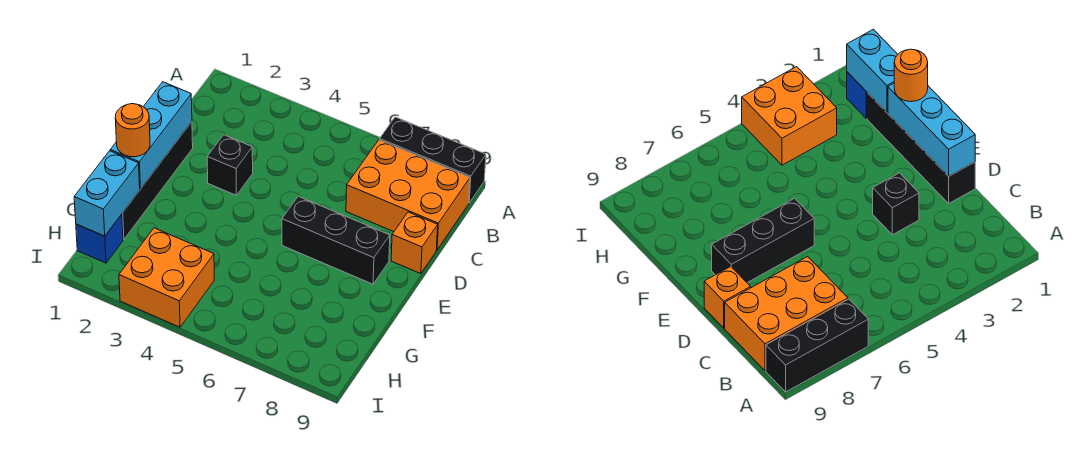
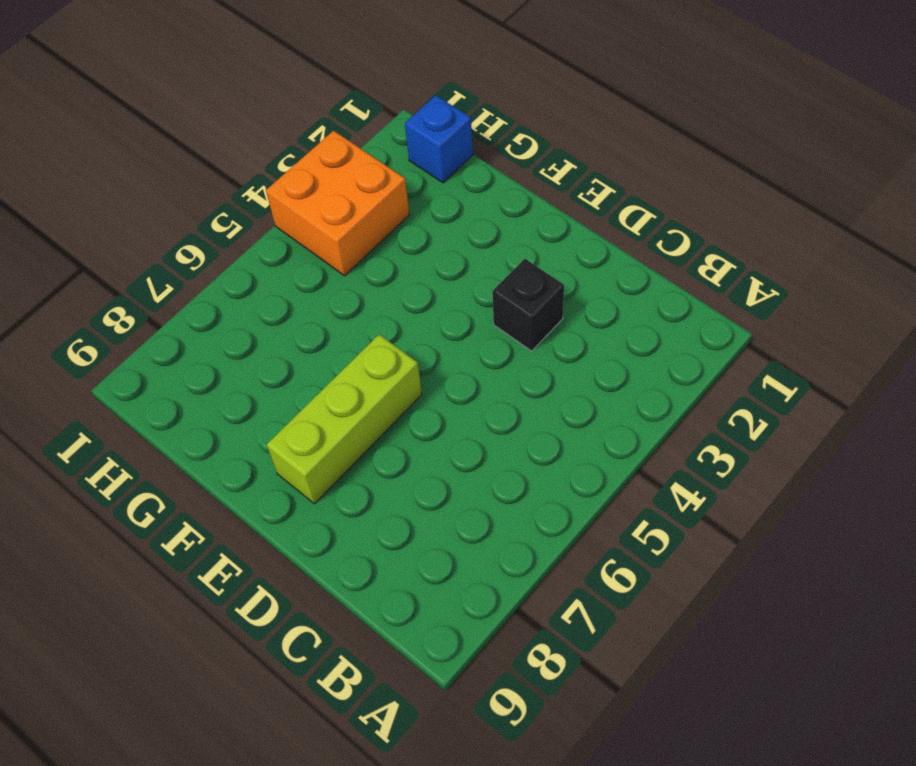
lime 1x3 brick [267,334,422,504] -> black 1x3 brick [282,196,390,284]
none -> black 1x3 brick [380,117,486,203]
none -> orange 2x3 brick [346,140,470,250]

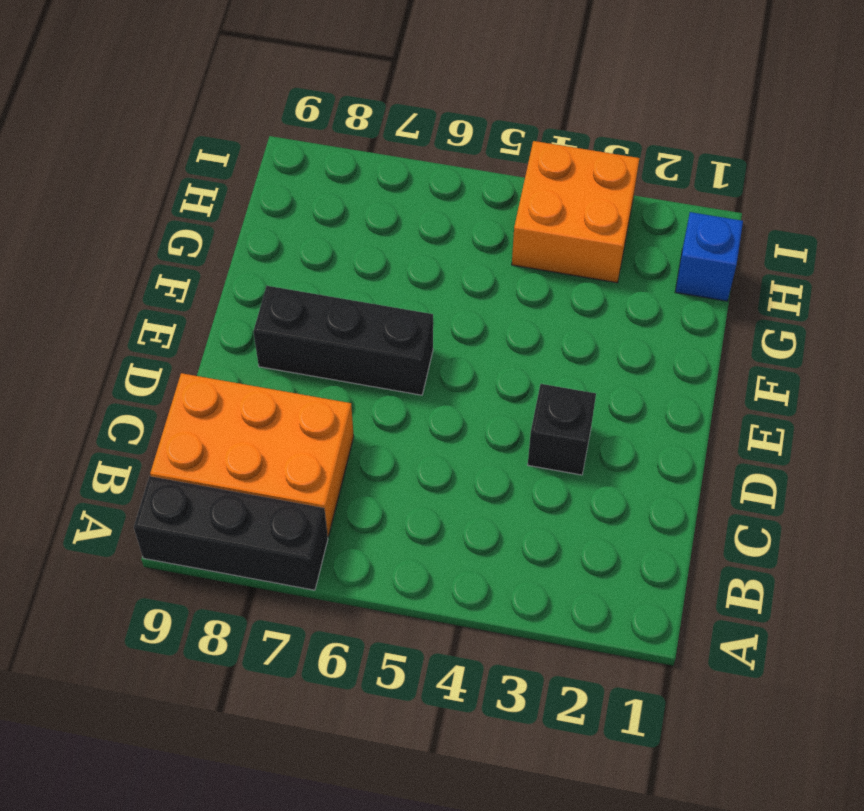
none -> black 1x4 brick [122,122,193,239]
none -> orange 1x1 brick [391,212,438,274]

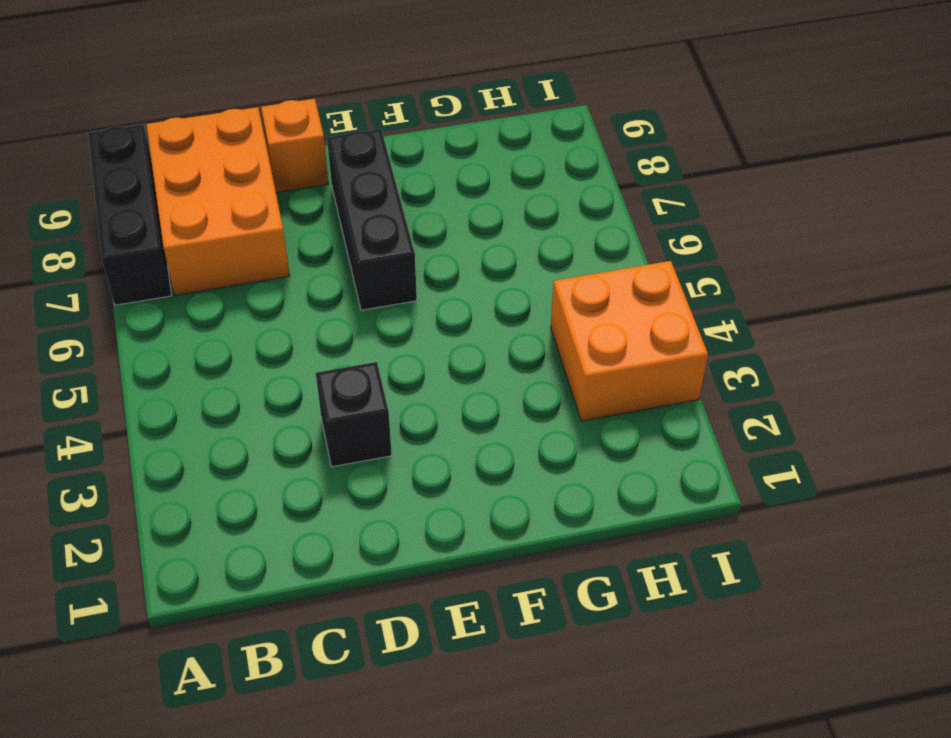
none -> black 1x4 brick [122,122,193,239]
none -> blue 1x1 brick [76,214,123,263]

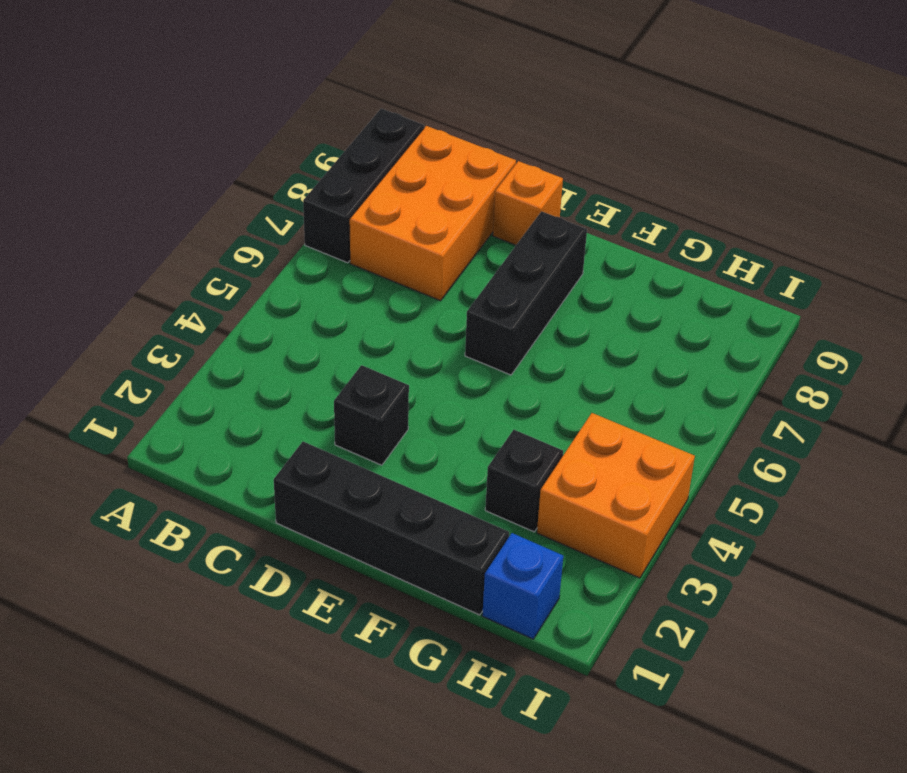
black 1x1 brick [485,430,563,532] -> none
none -> cyan 1x3 brick [110,82,192,189]
none -> cyan 1x2 brick [74,151,140,236]

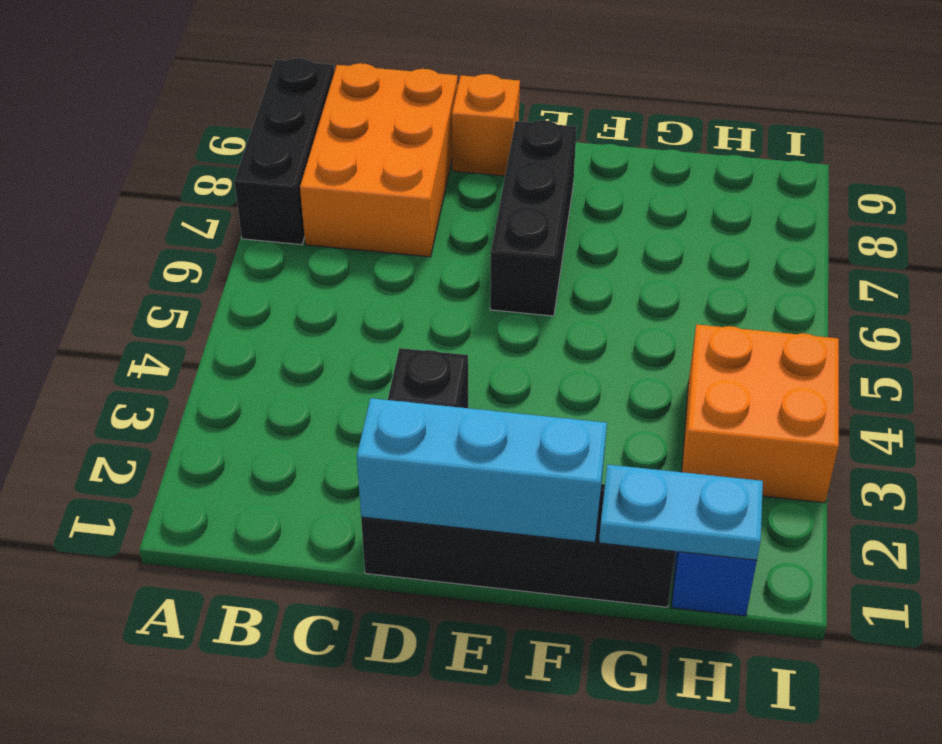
cyan 1x2 plate [599,465,763,560] -> cyan 1x2 brick [74,151,140,236]
none -> orange 1x1 round brick [115,104,150,157]

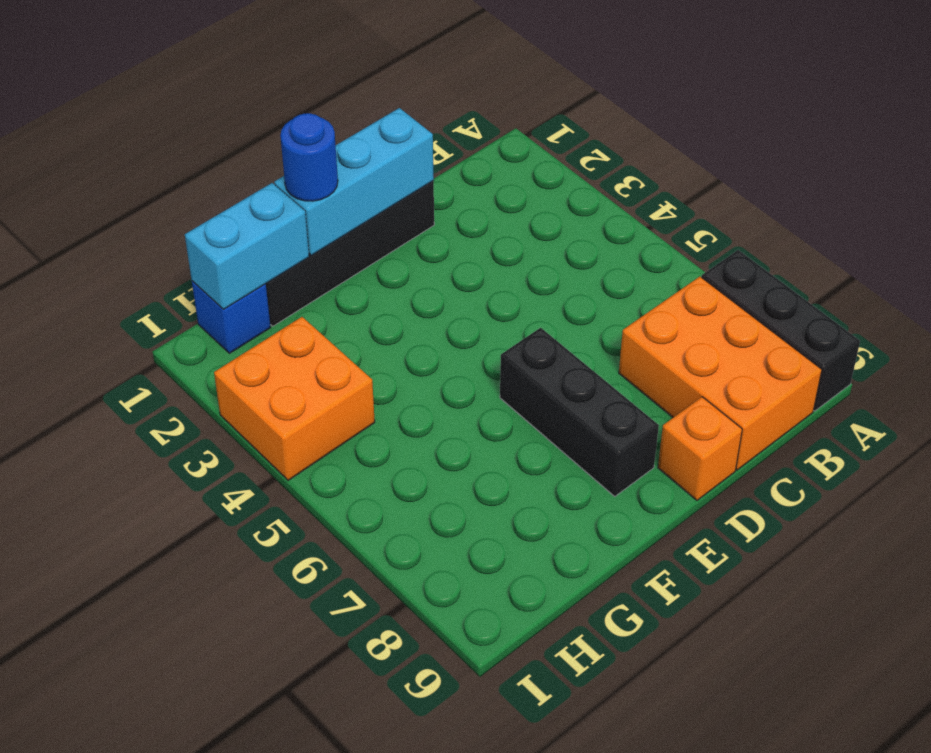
blue 1x1 round brick [280,113,338,201] -> orange 1x1 round brick [115,104,150,157]
none -> black 1x1 brick [207,135,253,195]

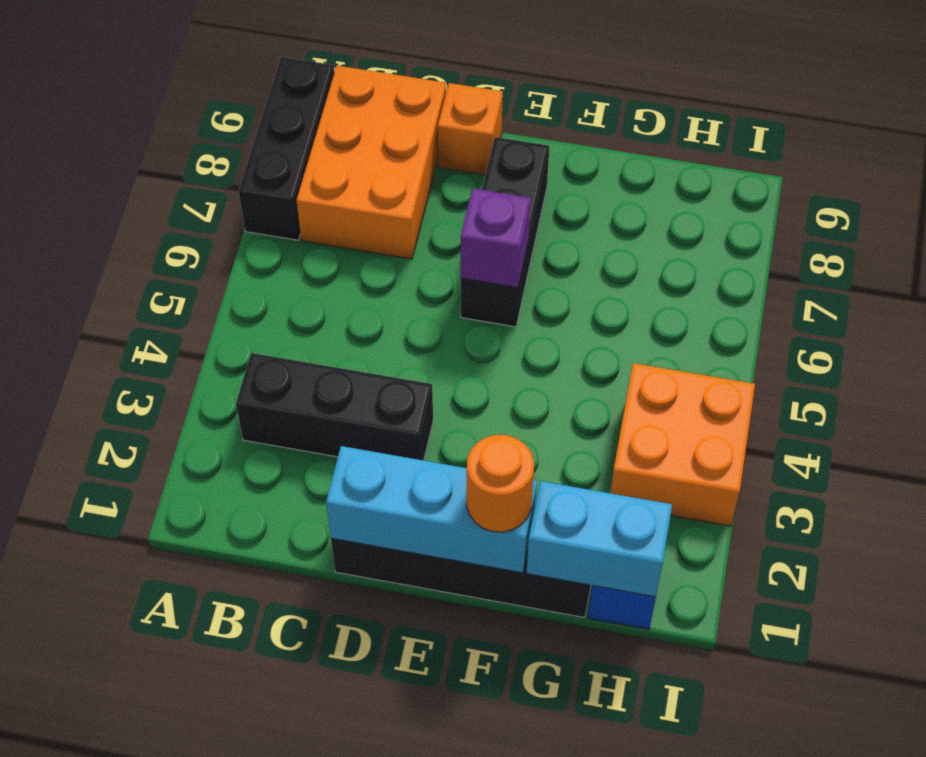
black 1x3 brick [236,353,433,461] -> black 1x1 brick [207,135,253,195]
purple 1x1 brick [461,188,531,287] -> none

